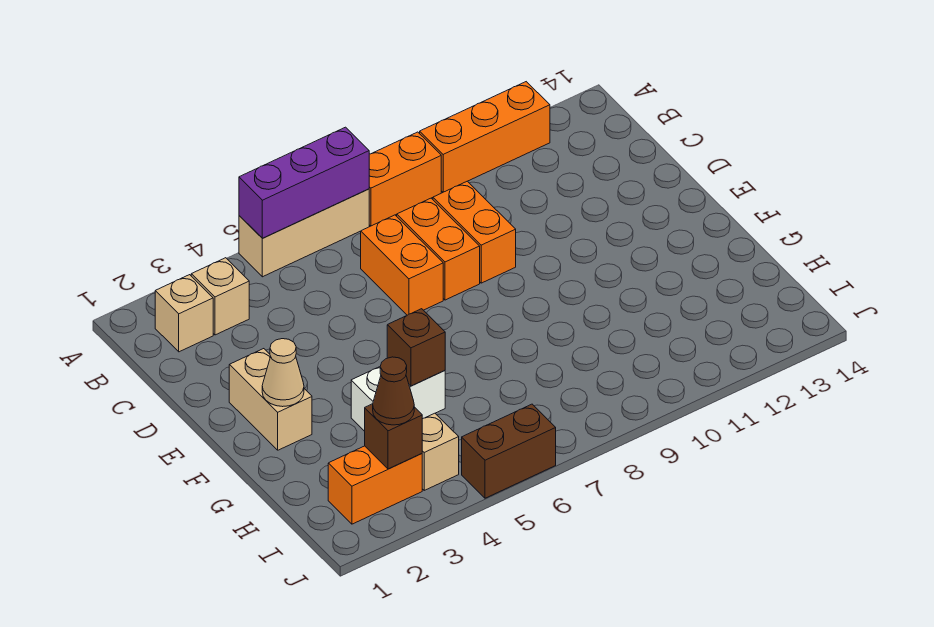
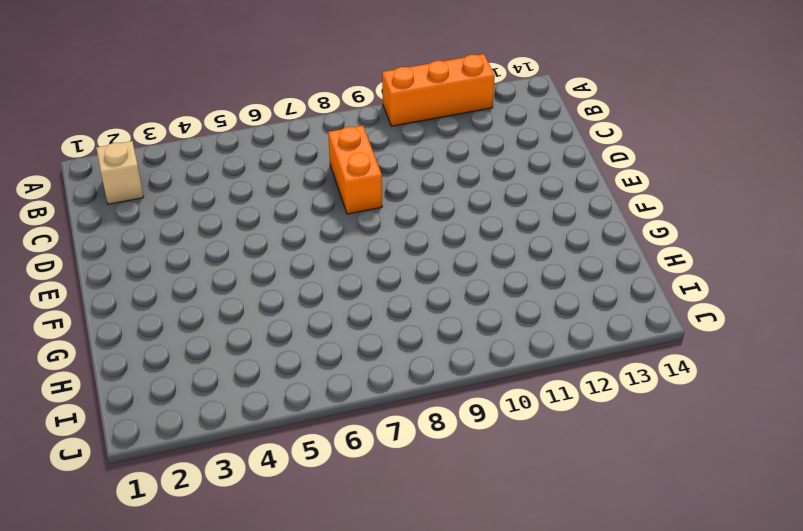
none -> tan 1x3 brick [239,189,369,277]
none -> orange 1x2 brick [369,132,441,226]
none -> tan 1x1 brick [191,258,249,335]

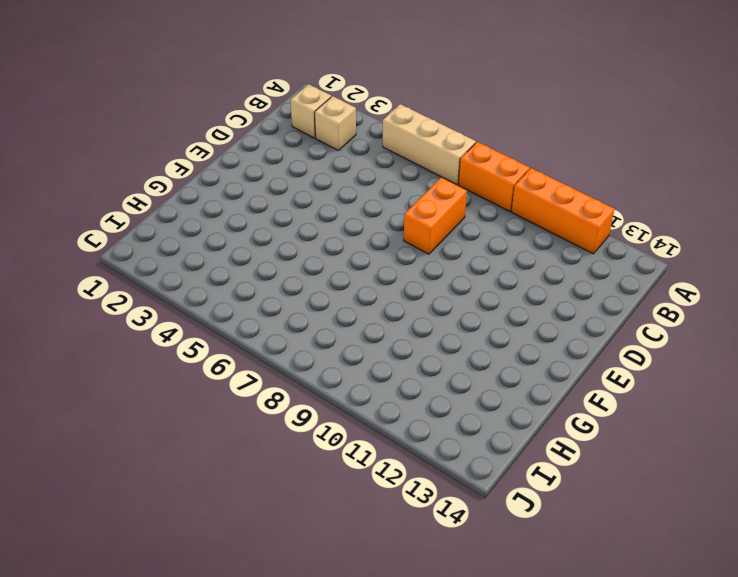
none -> orange 1x2 brick [361,215,443,315]
none -> orange 1x2 brick [433,181,516,283]
none -> tan 1x2 brick [229,349,312,450]

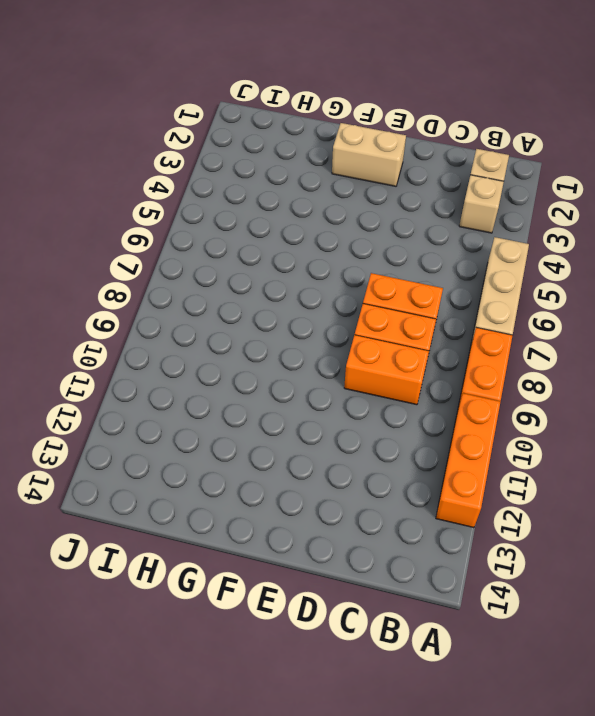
none -> white 1x2 brick [351,367,445,431]
none -> orange 1x2 brick [328,446,422,524]
none -> tan 1x1 brick [422,413,459,490]

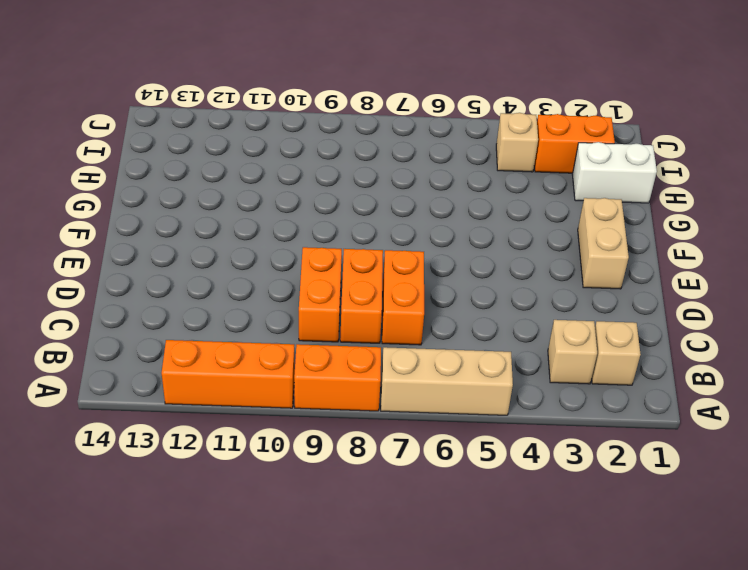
white 1x2 brick [572,142,657,203] -> white 1x2 brick moved to [351,367,445,431]
none -> brown 1x2 brick [462,404,556,498]
none -> purple 1x3 brick [239,127,369,238]
none -> tan 1x1 cone [262,339,304,407]

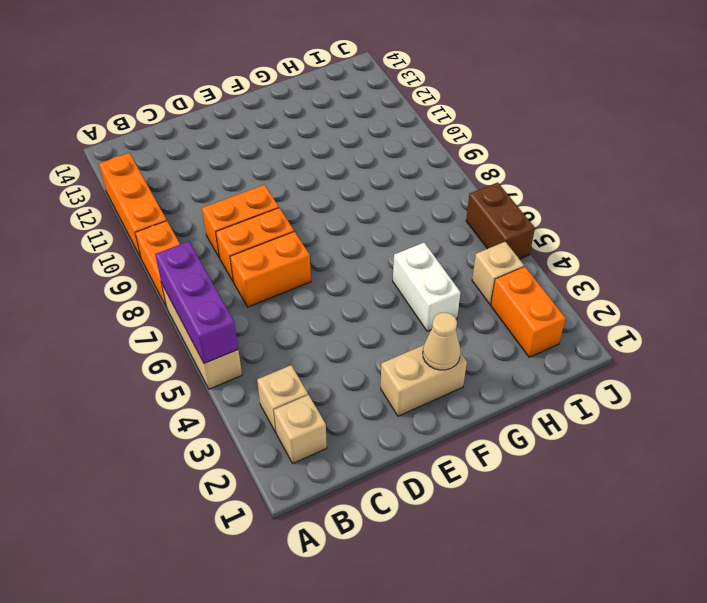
none -> brown 1x1 brick [387,309,445,386]
none -> brown 1x1 brick [365,404,422,469]
none -> brown 1x1 cone [373,357,414,425]

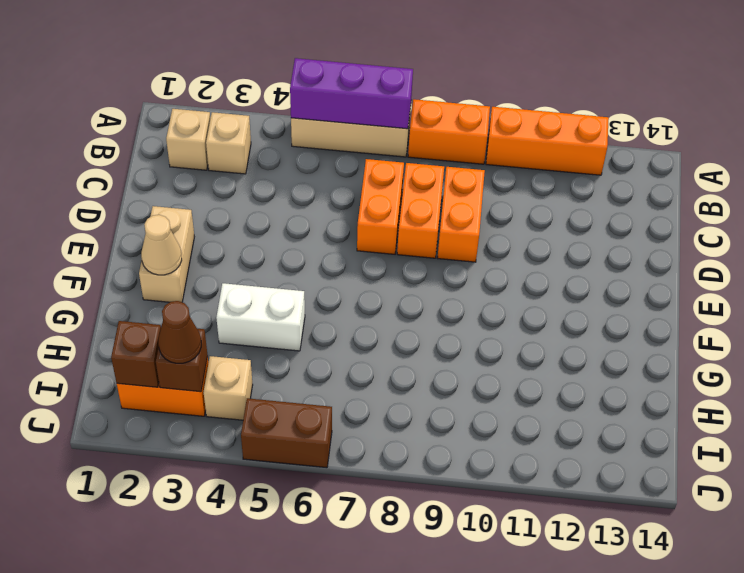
brown 1x1 brick [111,321,161,387] -> brown 1x1 brick moved to [387,309,445,386]

